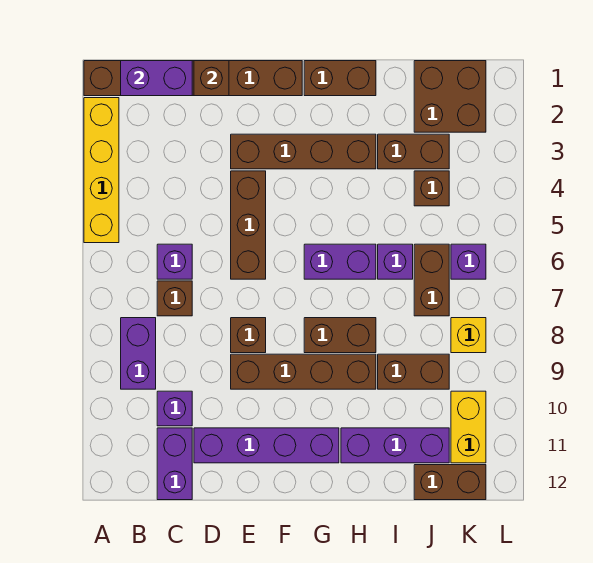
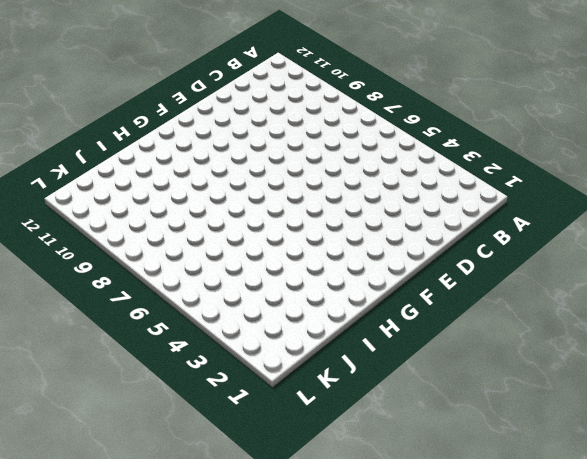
none -> brown 1x6 brick [84,61,302,96]
none -> yellow 1x4 brick [84,98,119,243]
none -> purple 1x2 brick [121,318,156,389]

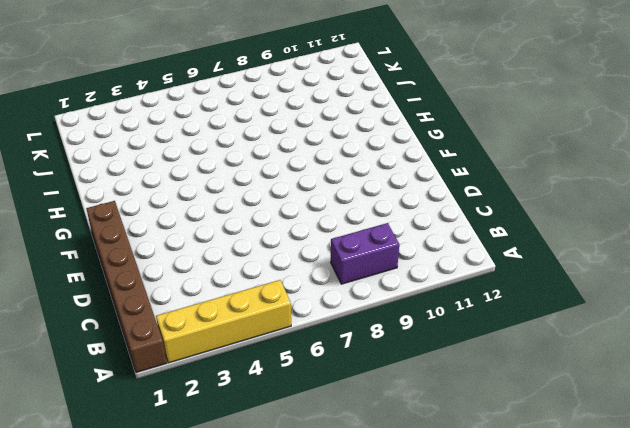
none -> purple 1x1 brick [157,244,192,279]
none -> brown 1x1 brick [157,281,192,316]
none -> purple 1x1 brick [157,391,192,426]

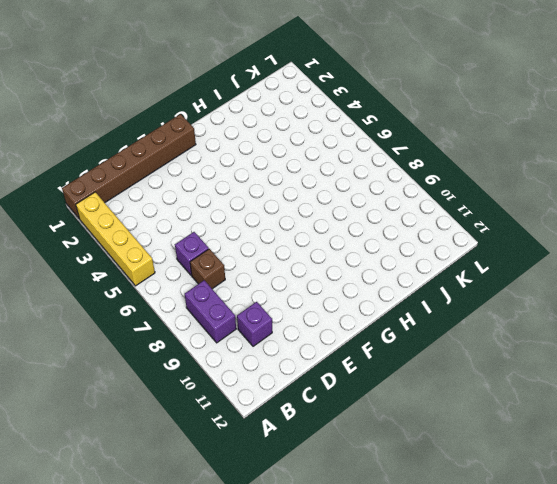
none -> purple 1x2 brick [157,428,192,500]
none -> purple 1x4 brick [194,428,339,463]
none -> brown 1x4 brick [231,134,376,169]

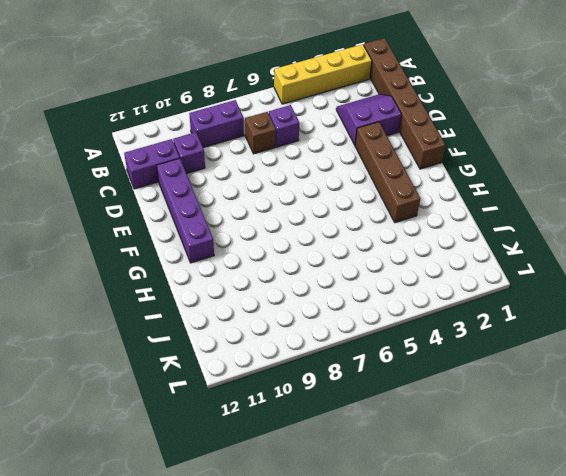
purple 2x2 slope [336,94,402,145] -> none
none -> brown 1x3 brick [231,171,266,279]
none -> brown 1x1 brick [231,318,266,353]
none -> brown 1x4 brick [231,354,376,389]

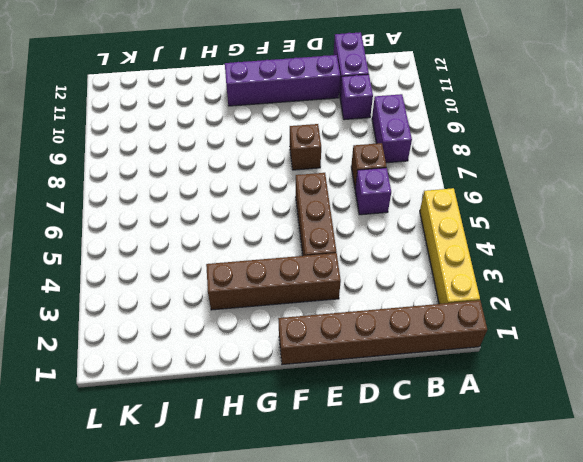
none -> brown 1x4 brick [231,354,376,389]
none -> brown 1x2 brick [304,61,376,96]
none -> purple 1x2 brick [304,244,376,279]

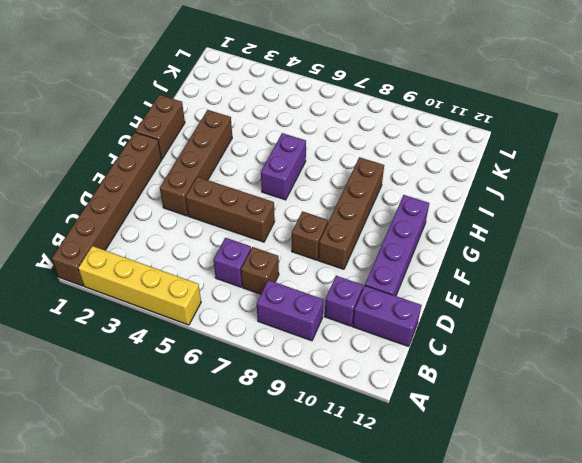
none -> brown 1x2 brick [304,318,376,353]
none -> purple 1x3 brick [341,428,449,463]
none -> brown 1x2 brick [378,134,449,169]

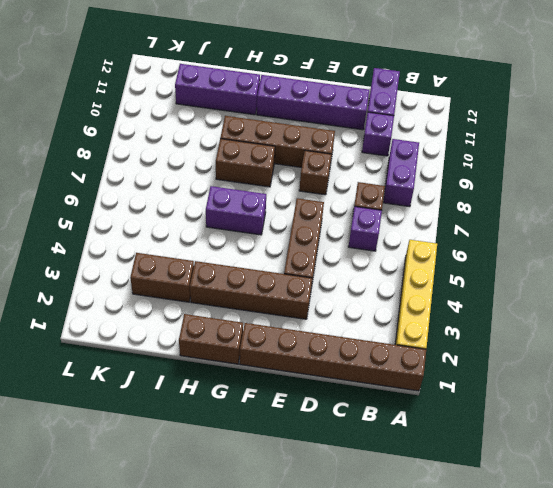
none -> purple 1x1 brick [378,244,413,279]
none -> brown 1x2 brick [378,354,449,389]
none -> brown 2x2 brick [414,61,486,132]

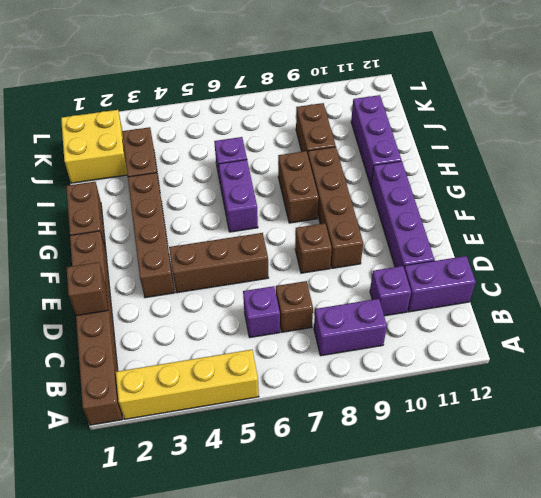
yellow 2x2 brick [61,110,127,183] -> brown 2x2 brick [414,61,486,132]
none -> brown 1x1 brick [414,171,449,206]
none -> brown 1x2 brick [414,244,449,316]
none -> brown 1x2 brick [414,465,486,500]

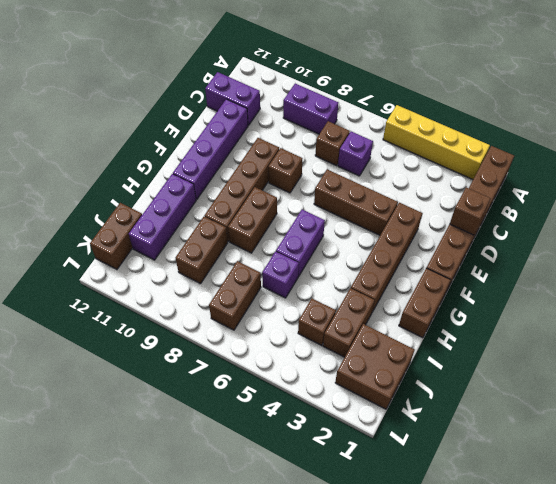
brown 1x2 brick [209,261,261,330] -> brown 1x2 brick turned to [414,244,449,316]
none -> purple 1x1 brick [157,391,192,426]
none -> purple 1x1 brick [451,244,486,279]
none -> yellow 1x1 brick [451,318,486,353]

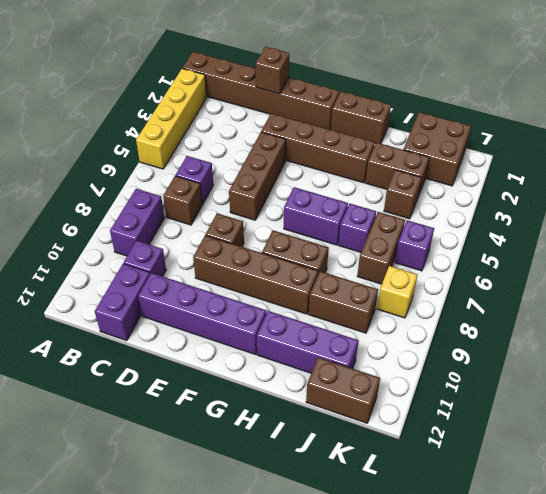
none -> yellow 1x2 brick [451,391,486,463]
none -> purple 1x2 brick [121,61,192,96]

